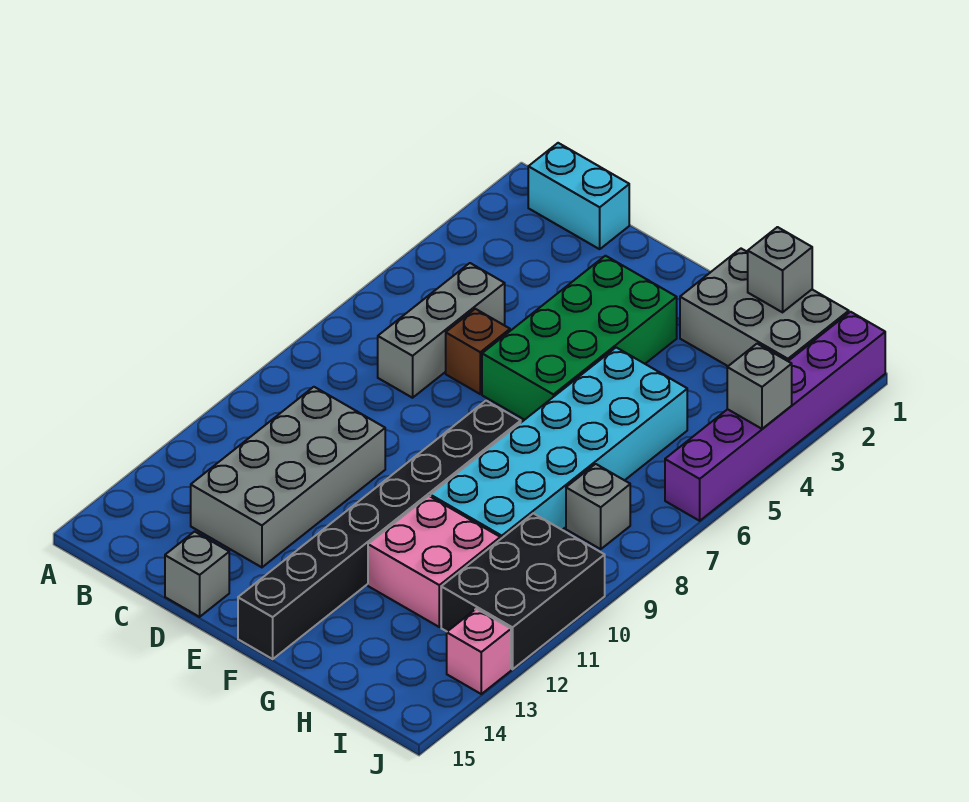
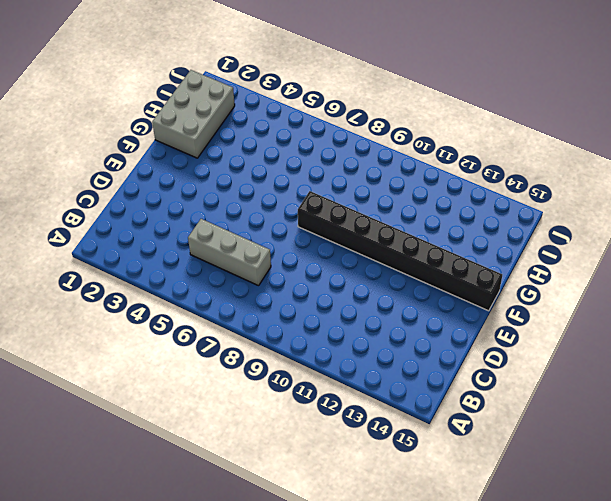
none -> cyan 1x2 brick [528,143,629,249]
none -> grey 2x4 brick [191,387,385,567]
none -> brown 1x1 brick [446,309,510,394]

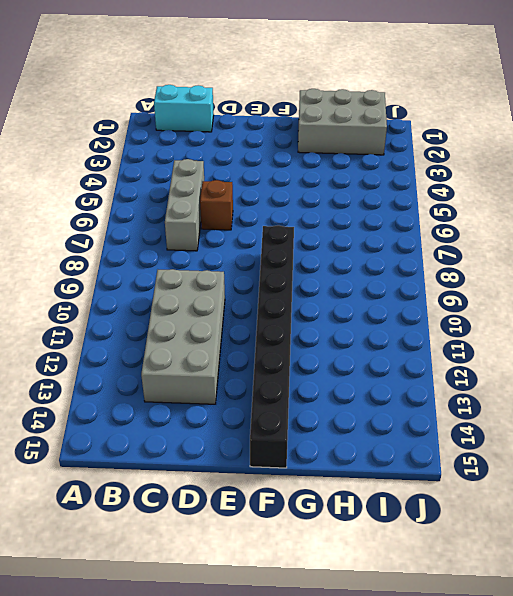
none -> grey 1x1 brick [165,532,229,617]
none -> green 2x4 brick [482,256,677,420]
none -> cyan 2x6 brick [430,347,687,539]

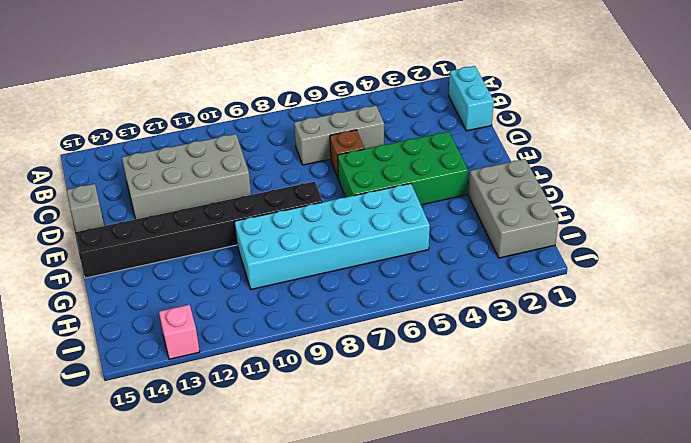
none -> pink 2x2 brick [368,496,500,627]
none -> grey 1x1 brick [566,464,630,549]
none -> black 2x3 brick [441,513,605,669]

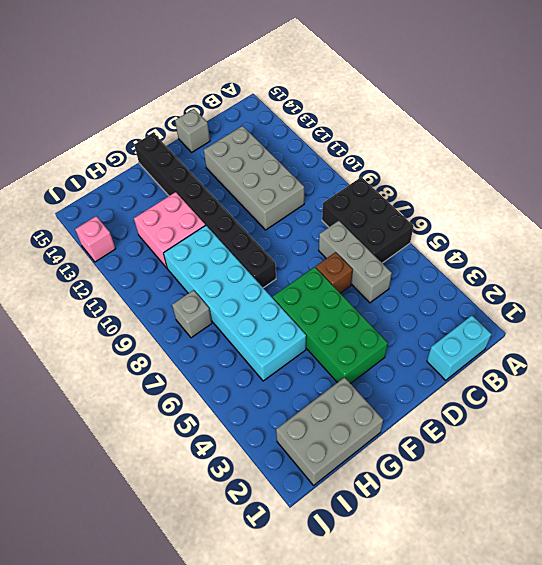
black 2x3 brick [322,177,414,263] -> black 2x3 brick moved to [441,513,605,669]
none -> purple 1x6 brick [665,312,885,521]
none -> grey 1x1 brick [748,227,812,312]
none -> grey 1x1 brick [727,344,792,429]

